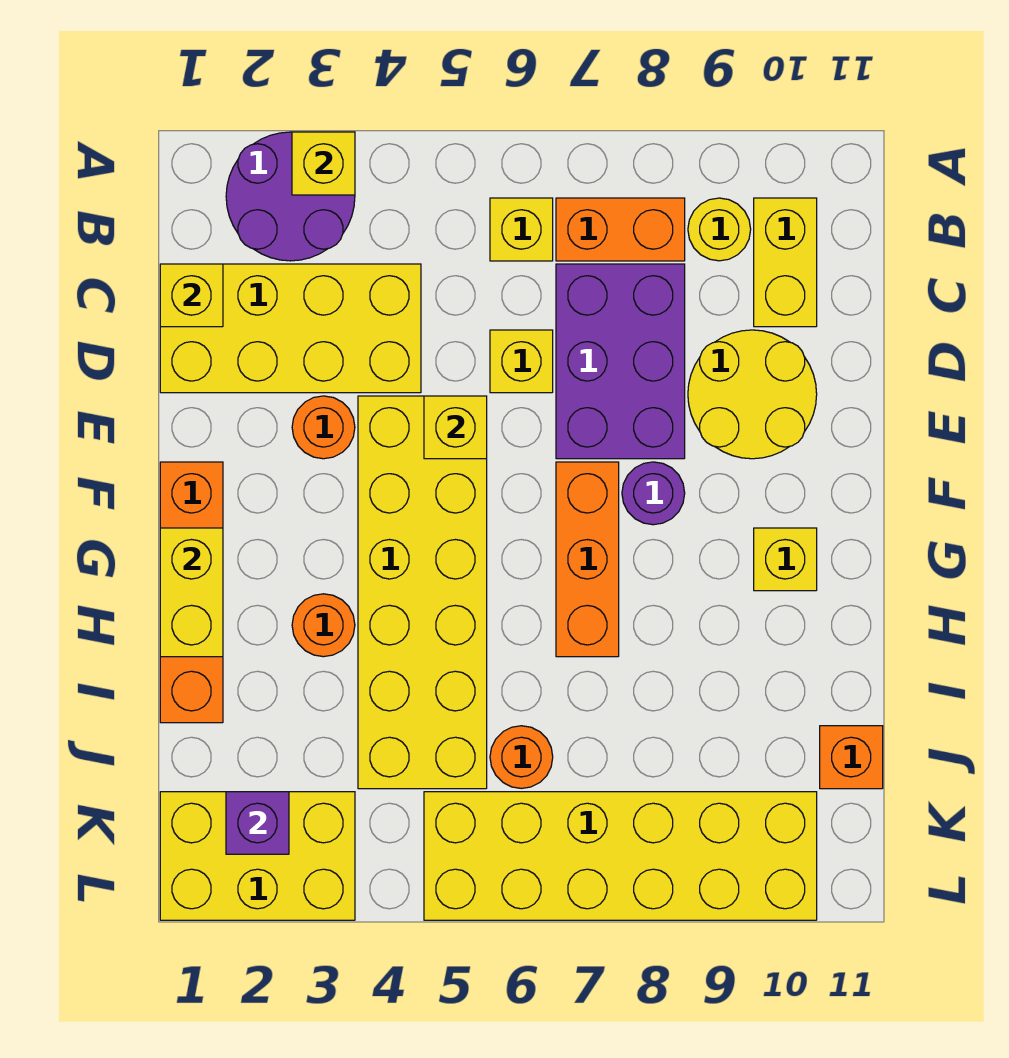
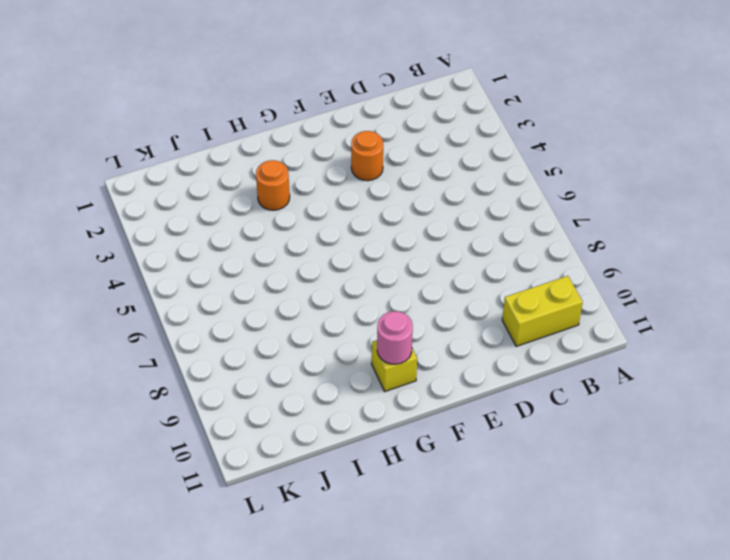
pink 1x1 round brick [377,311,413,364] -> none
none -> purple 2x2 round brick [226,132,355,261]
none -> yellow 1x1 brick [490,198,553,261]
none -> orange 1x2 brick [556,198,685,261]

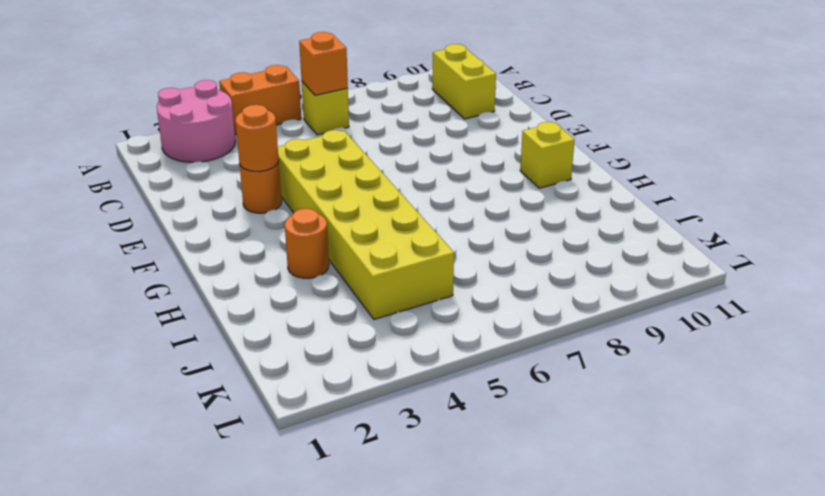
pink 2x2 round brick [157,80,235,162] -> purple 2x2 round brick [226,132,355,261]
orange 1x2 brick [219,65,301,134] -> orange 1x2 brick moved to [556,198,685,261]
orange 1x1 brick [299,32,348,95] -> orange 1x1 brick moved to [820,726,883,789]
orange 1x1 round brick [235,105,279,172] -> orange 1x1 round brick moved to [490,726,553,788]
none -> yellow 1x1 round brick [688,198,751,261]
none -> yellow 2x4 brick [160,264,421,393]
none -> purple 2x3 brick [556,264,685,459]

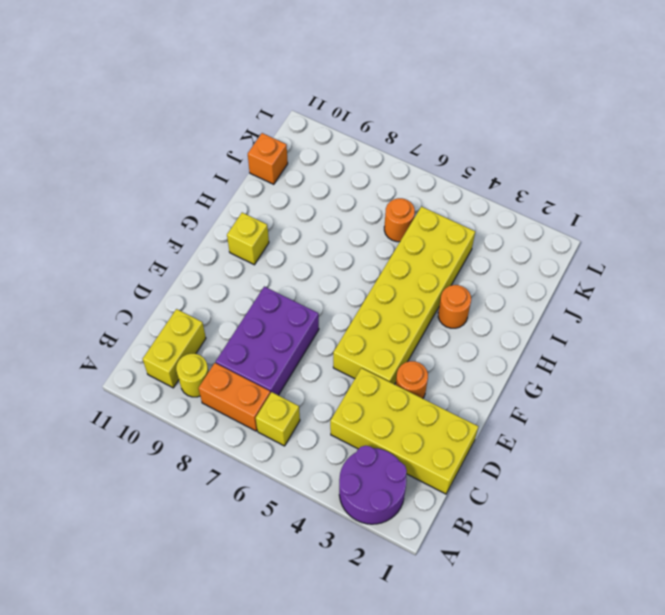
none -> yellow 1x1 brick [490,330,553,393]
none -> yellow 2x2 round brick [688,330,817,459]
none -> orange 1x4 brick [160,462,223,723]

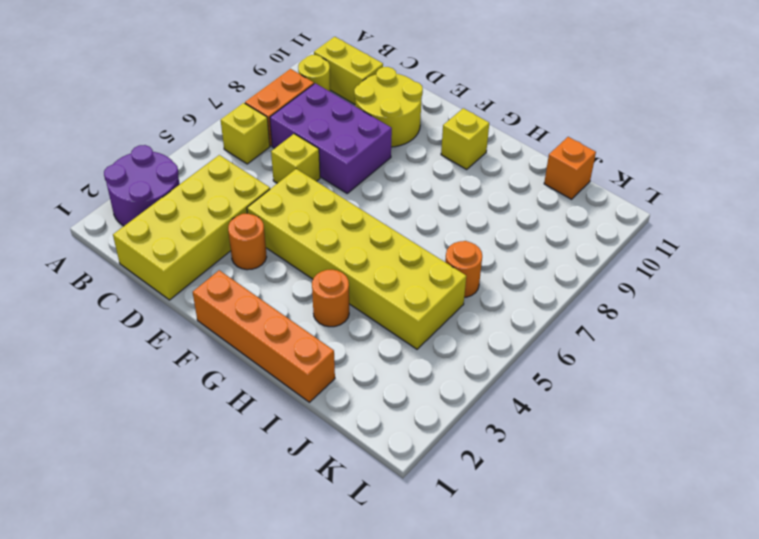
none -> orange 1x3 brick [556,462,619,657]
none -> purple 1x1 round brick [622,462,685,525]
none -> yellow 2x3 brick [160,792,355,920]

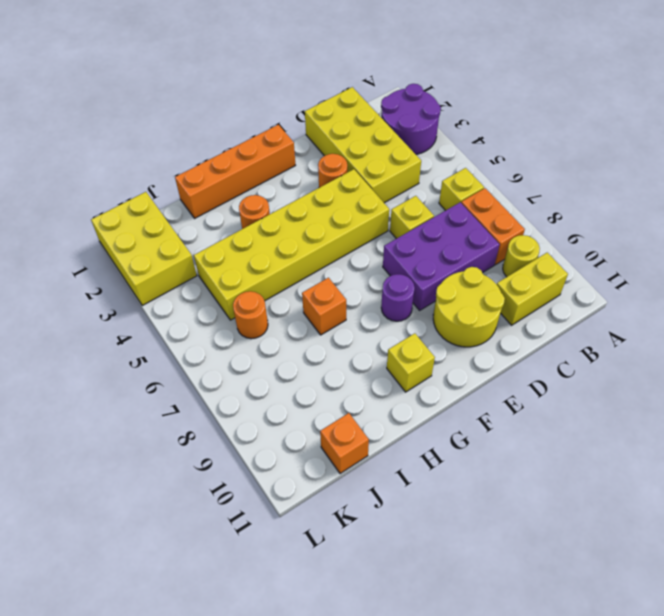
orange 1x1 brick [302,278,346,335] -> orange 1x3 brick [556,462,619,657]
none -> yellow 2x6 brick [424,792,817,920]
none -> yellow 1x1 brick [292,132,355,195]
none -> yellow 1x1 brick [160,264,223,327]

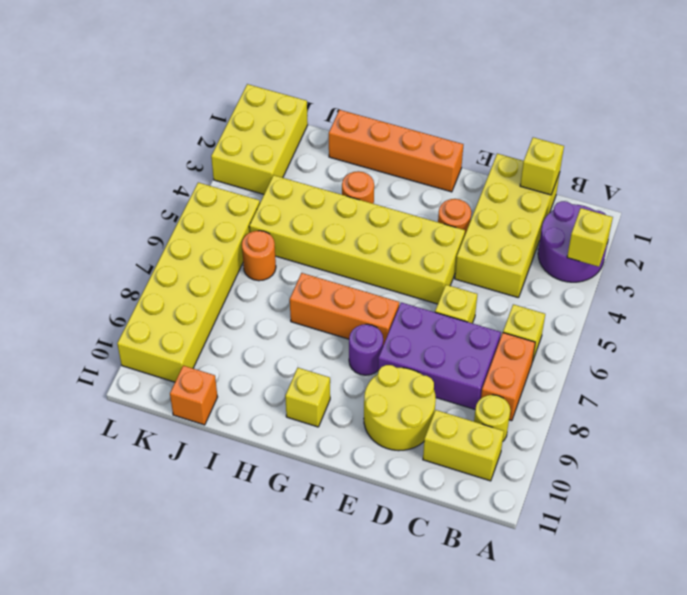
none -> yellow 1x1 brick [424,396,487,459]
none -> yellow 1x2 brick [160,528,223,657]
none -> purple 1x1 brick [226,792,289,854]

